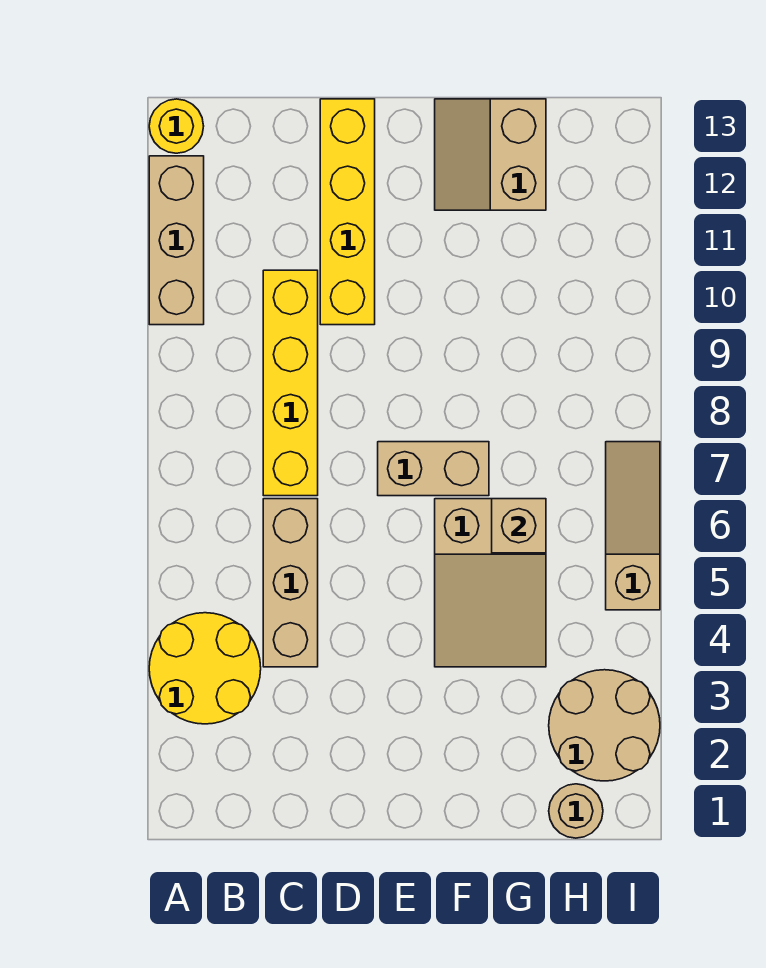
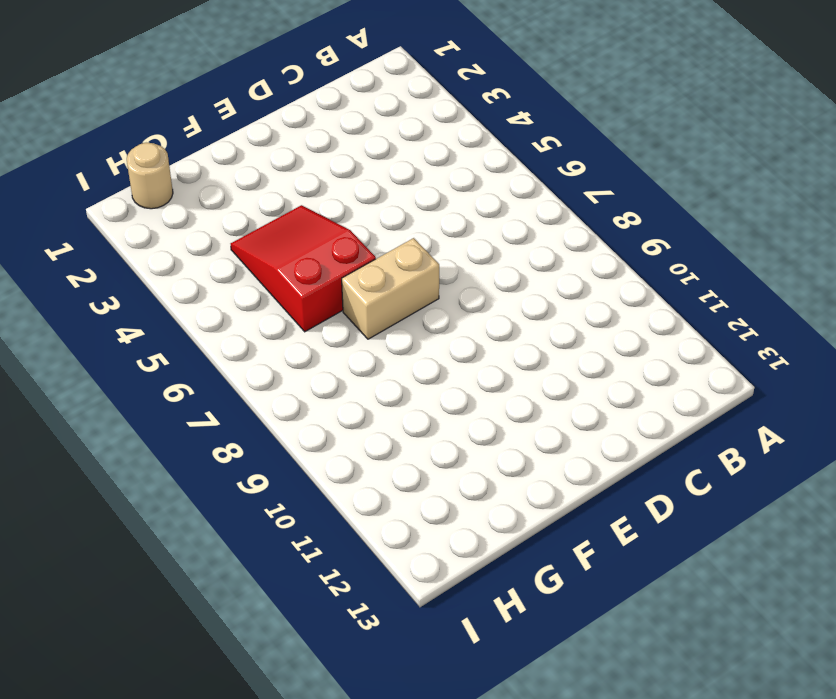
red 2x3 slope [231,205,376,332] -> tan 2x3 slope [435,499,546,667]
none -> yellow 2x2 round brick [149,613,261,724]
none -> tan 1x3 brick [149,156,204,325]
none -> yellow 1x1 round brick [149,99,204,153]

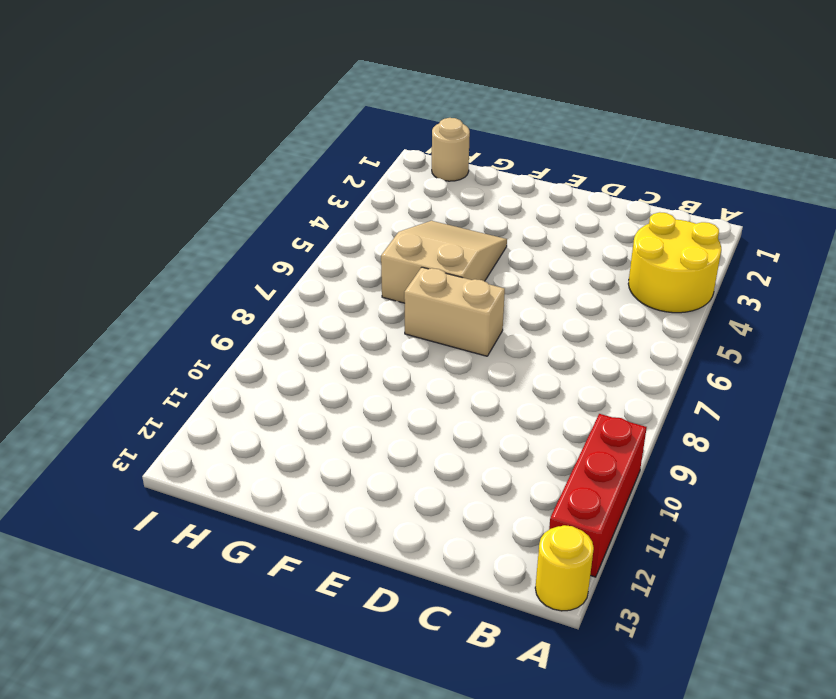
red 1x3 brick [549,414,647,577] -> tan 1x3 brick [149,156,204,325]
none -> tan 1x3 brick [263,499,318,667]
none -> yellow 1x4 brick [263,270,318,496]
none -> yellow 1x4 brick [320,99,375,325]

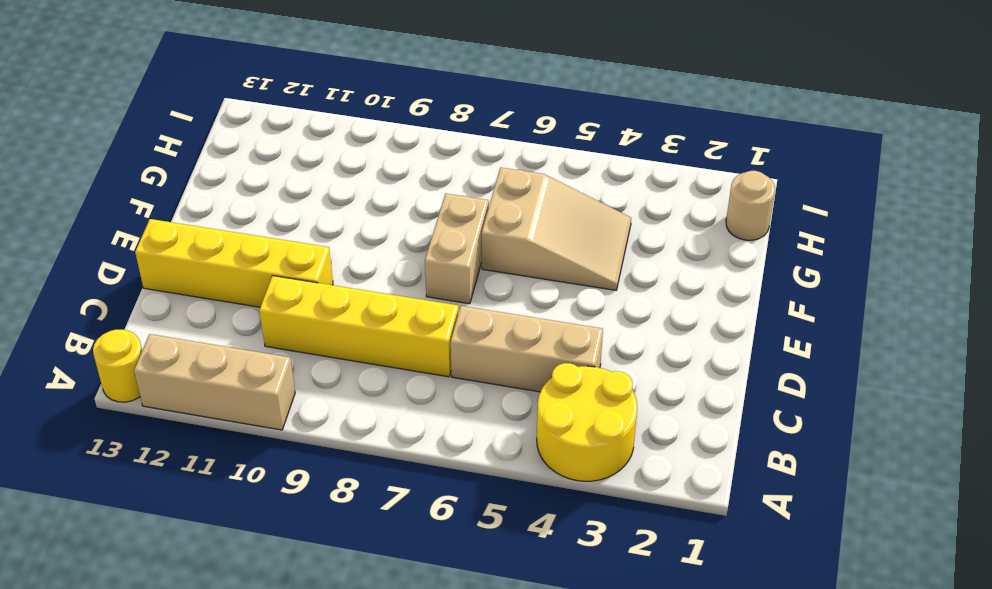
none -> tan 2x2 slope [435,99,546,210]
none -> tan 2x2 round brick [549,670,660,781]
none -> tan 1x3 slope [606,442,660,610]

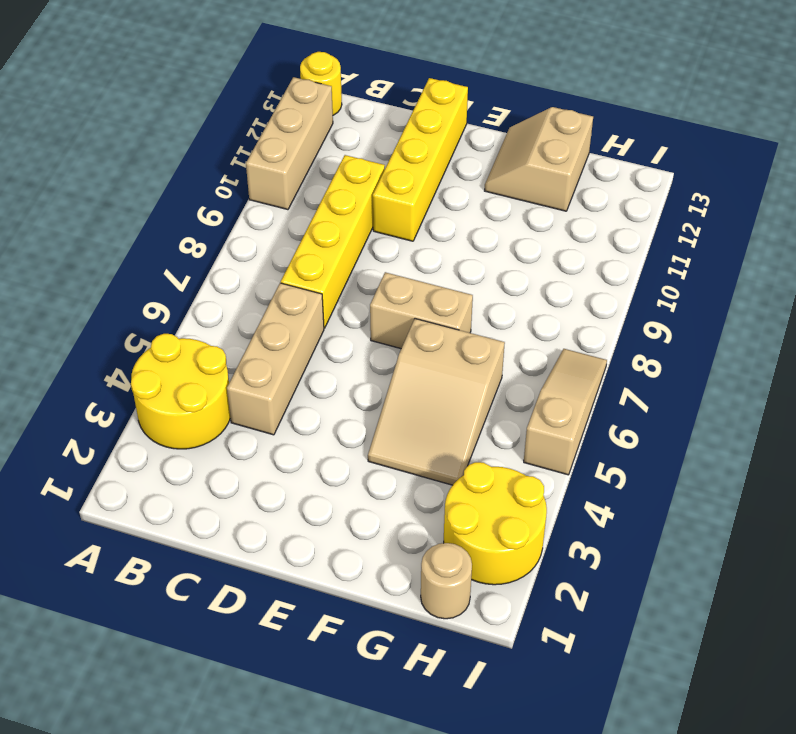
yellow 2x2 round brick [444,462,547,585] -> tan 2x2 round brick [549,670,660,781]
none -> tan 1x1 brick [492,499,546,553]

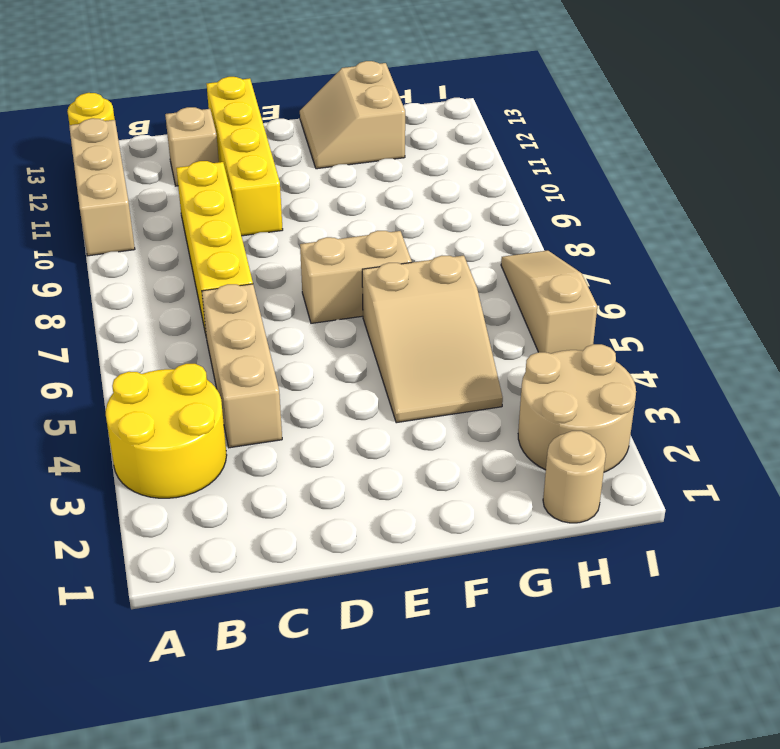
tan 1x1 brick [165,107,219,186] -> tan 1x1 brick moved to [492,499,546,553]

